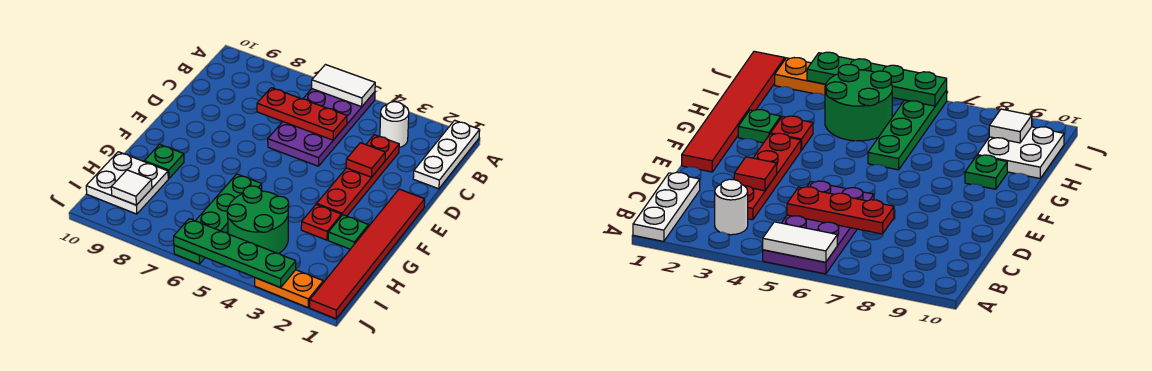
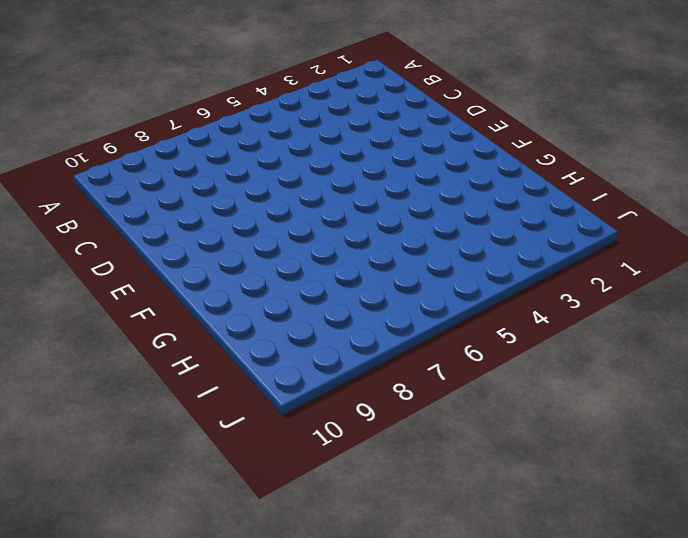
none -> white 1x3 plate [413,120,480,189]
none -> purple 2x4 plate [268,89,375,166]
none -> white 1x1 round brick [380,102,409,148]

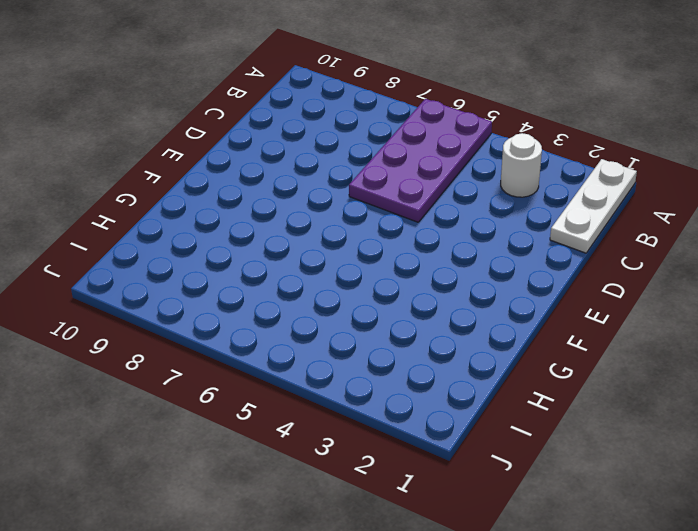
none -> red 1x4 plate [317,135,399,216]
none -> red 1x6 tile [310,189,425,319]
none -> green 1x1 plate [328,215,369,249]

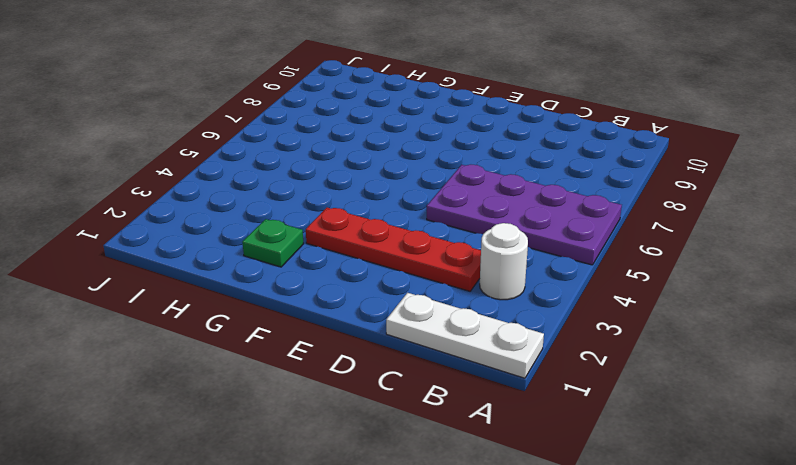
none -> red 1x6 tile [310,189,425,319]
none -> red 1x1 plate [301,204,341,240]
none -> green 1x4 plate [174,174,262,264]

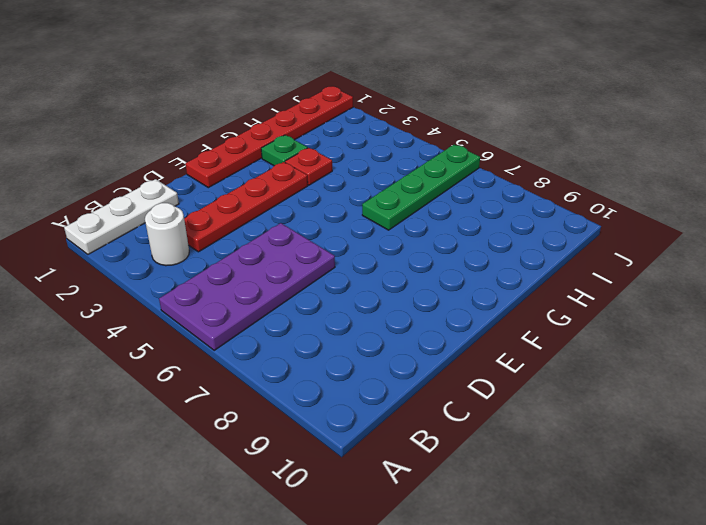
red 1x6 plate [185,86,353,188] -> red 1x6 tile [310,189,425,319]
none -> green 1x1 plate [144,144,184,179]
none -> green 2x2 round brick [227,186,289,254]
none -> white 2x2 plate [86,152,168,214]

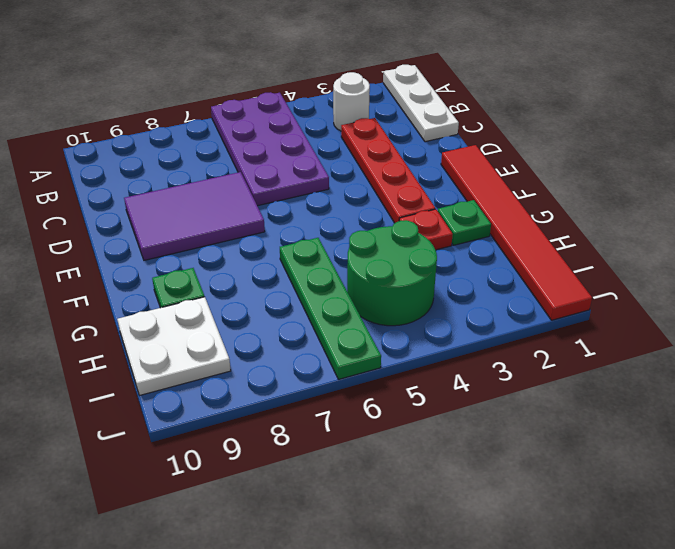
purple 2x3 tile [124,172,265,260] -> none
none -> orange 1x2 plate [255,270,323,307]
none -> white 1x2 tile [312,65,375,107]
none -> red 1x3 plate [257,88,347,140]

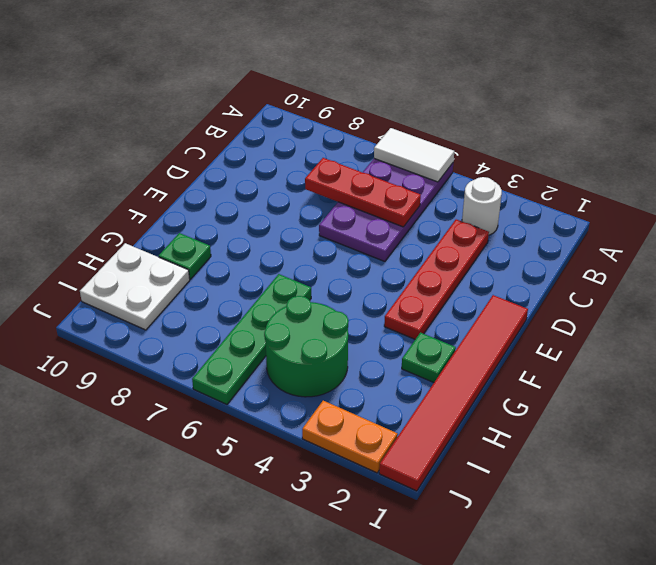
none -> white 1x3 plate [413,120,480,189]
none -> red 1x1 plate [301,204,341,240]
none -> red 1x1 tile [346,143,385,177]

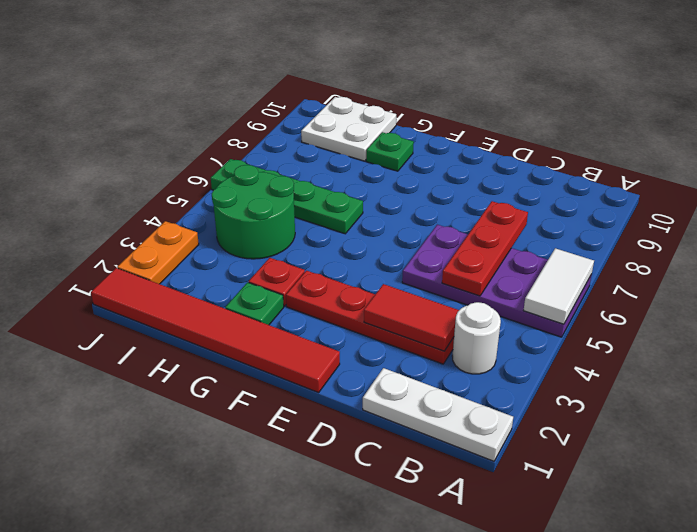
red 1x2 tile [364,284,459,351] -> red 1x1 tile [346,143,385,177]
none -> white 1x1 tile [111,170,152,205]
none -> green 1x4 plate [174,219,296,288]

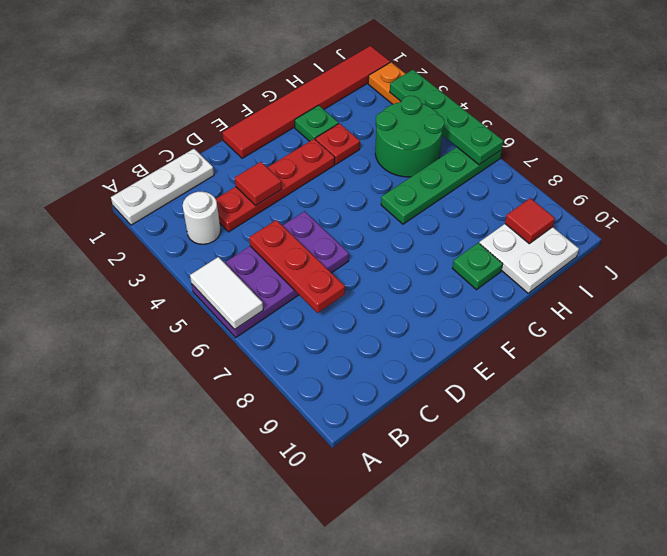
red 1x1 tile [505,198,555,244] -> white 1x1 tile [111,170,152,205]

